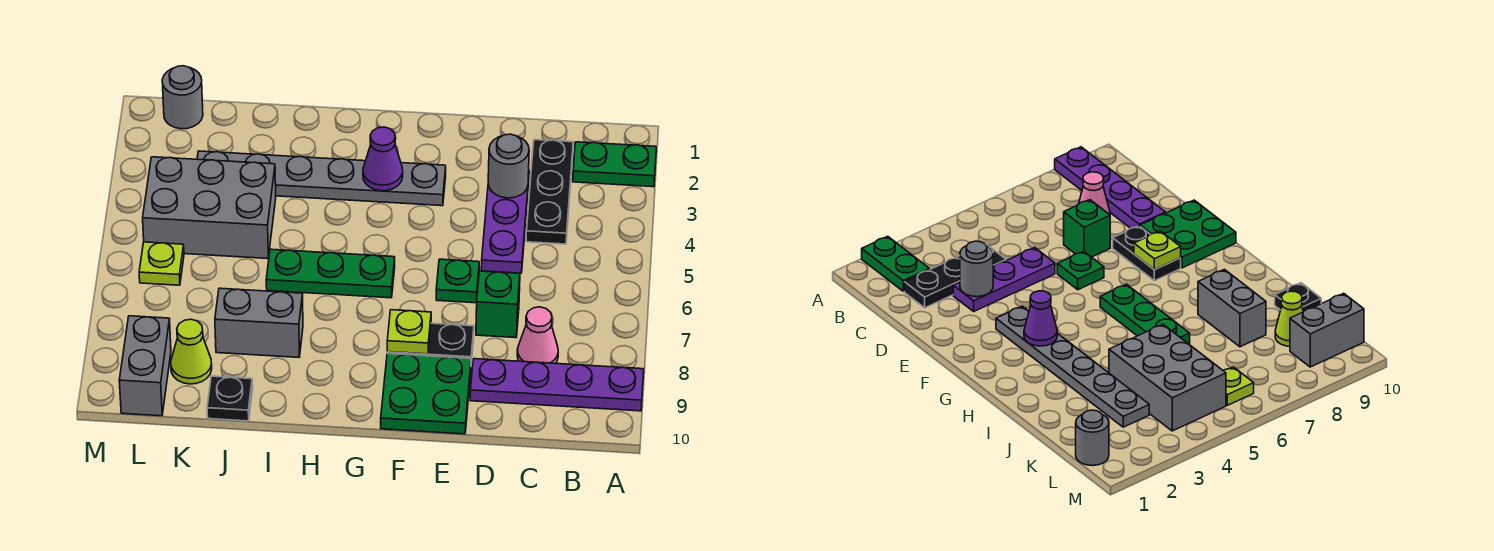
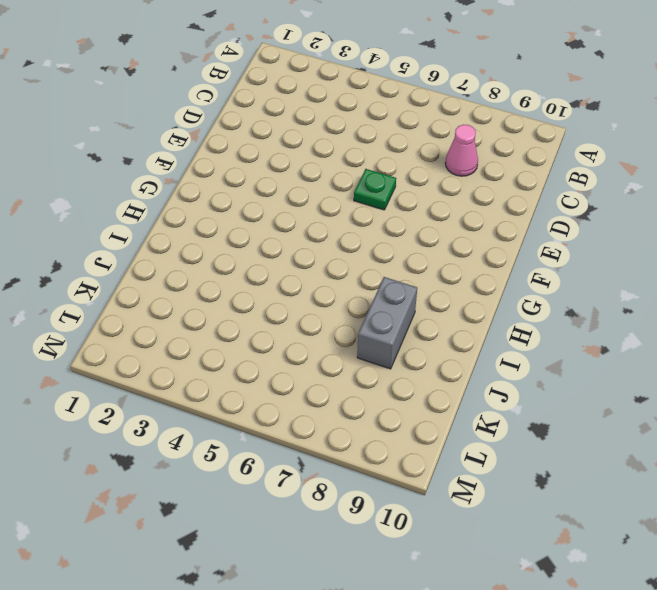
none -> green 1x2 plate [573,142,656,187]
none -> purple 1x4 plate [470,359,644,411]
none -> black 1x3 plate [526,140,573,244]

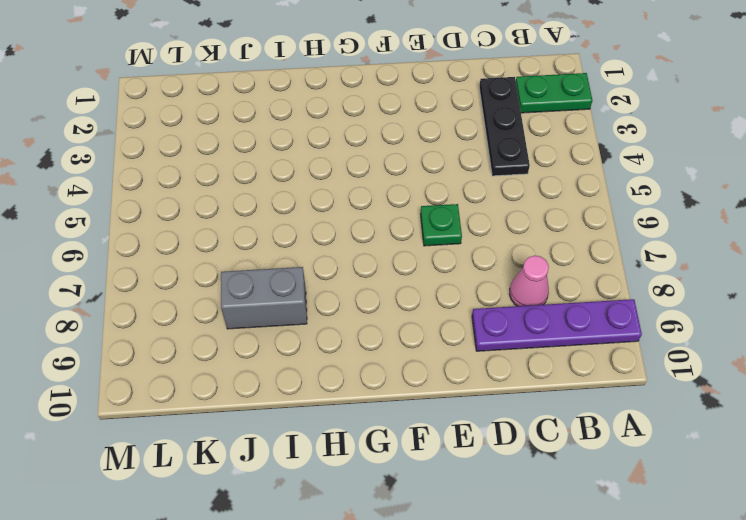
none -> purple 1x3 plate [481,174,529,273]
none -> green 1x1 brick [476,271,520,338]
none -> black 1x2 plate [387,323,474,362]

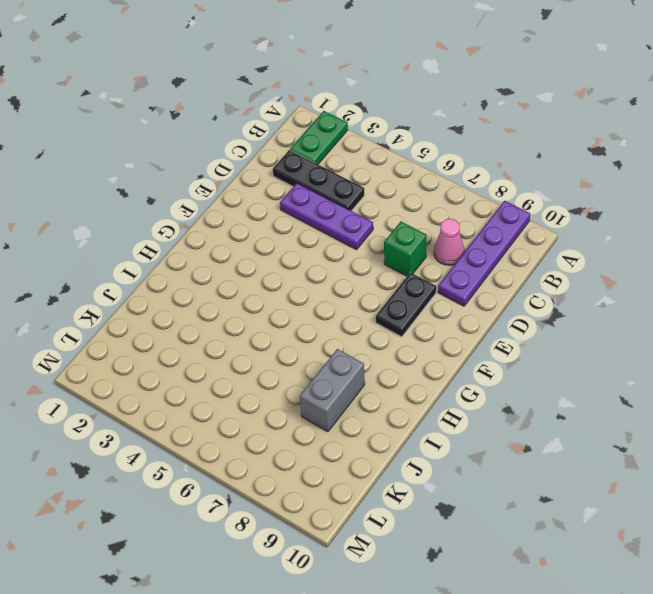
none -> green 1x1 plate [436,259,479,303]
none -> green 2x2 plate [381,354,471,434]
none -> grey 1x6 plate [197,151,446,206]

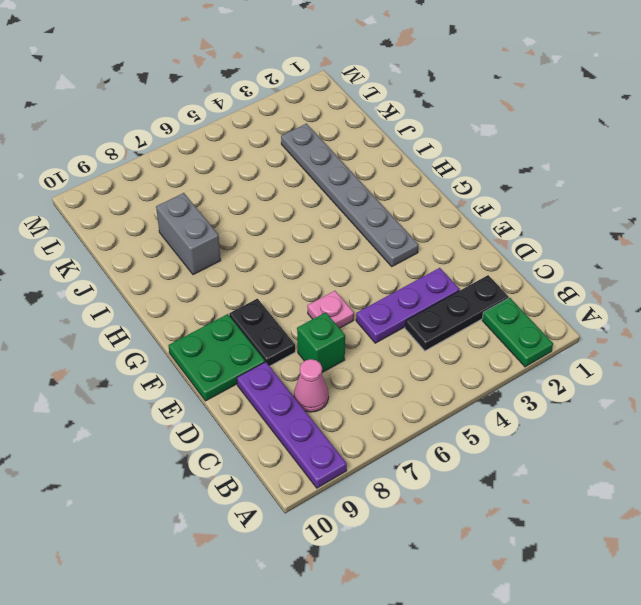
pink 1x1 plate [307,291,354,328] -> green 1x1 plate [436,259,479,303]
none -> green 1x3 plate [266,249,395,298]
none -> grey 2x3 brick [143,157,276,259]
none -> black 1x1 plate [207,376,253,421]

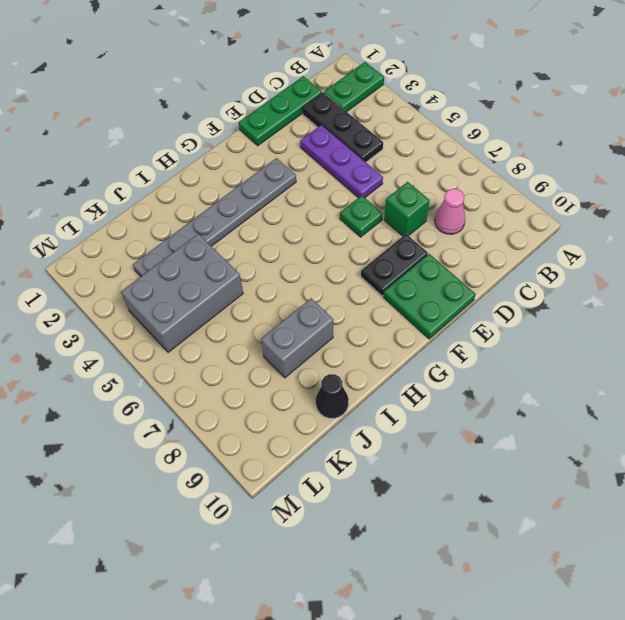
green 1x3 plate [239,76,322,146] -> green 1x3 plate moved to [266,249,395,298]
black 1x1 cone [316,374,349,418] -> black 1x1 plate [207,376,253,421]
none -> purple 1x4 plate [470,359,644,411]
none -> lime 1x1 cone [171,319,212,384]
none -> grey 1x1 round brick [162,66,203,129]

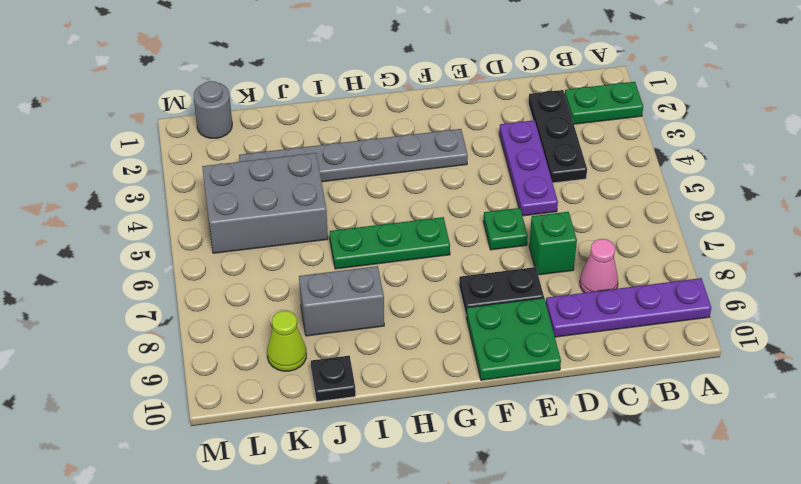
none -> lime 1x1 plate [139,242,184,285]
none -> grey 1x2 brick [119,316,171,416]
none -> grey 1x1 round brick [488,134,529,198]

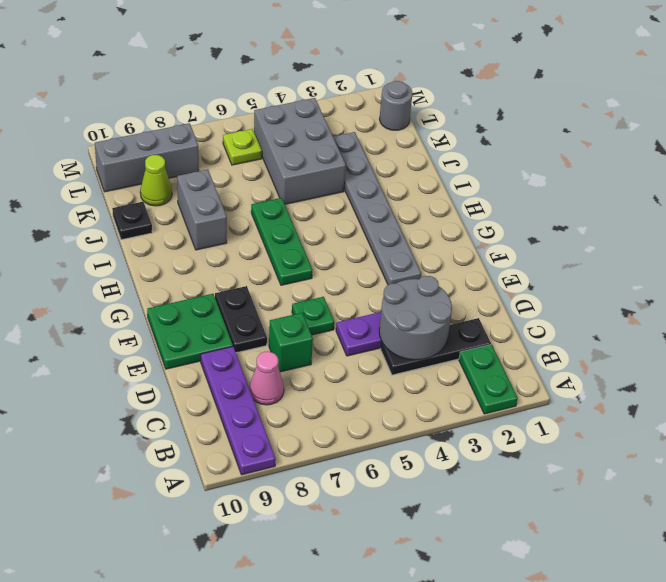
grey 2x2 round brick [379,276,452,360] -> grey 1x1 round brick [488,134,529,198]
grey 1x3 brick [95,123,199,192] -> grey 1x2 brick [119,316,171,416]
none -> lime 1x1 plate [387,310,431,354]
none -> purple 1x1 cone [363,127,403,191]

